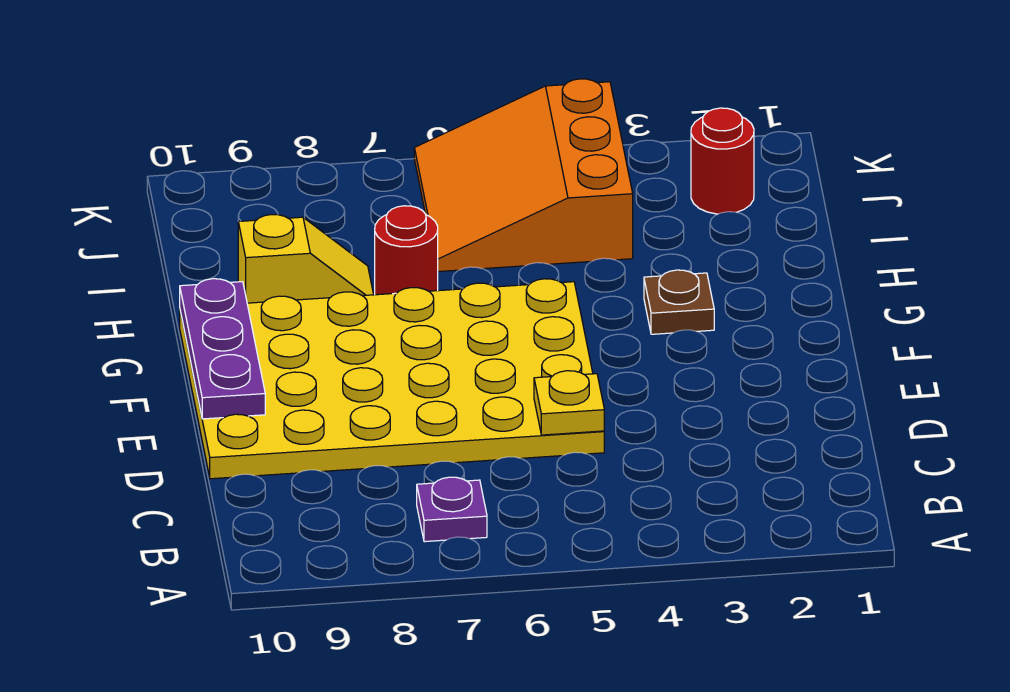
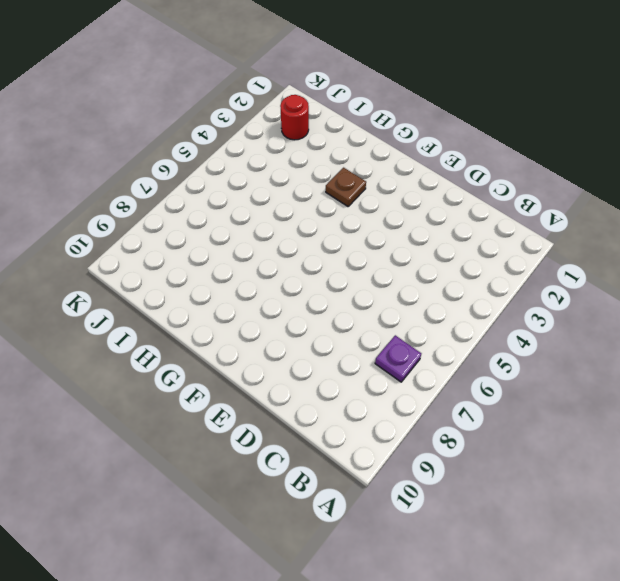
none -> yellow 4x6 plate [180,279,604,479]
none -> red 1x1 round brick [375,206,438,295]

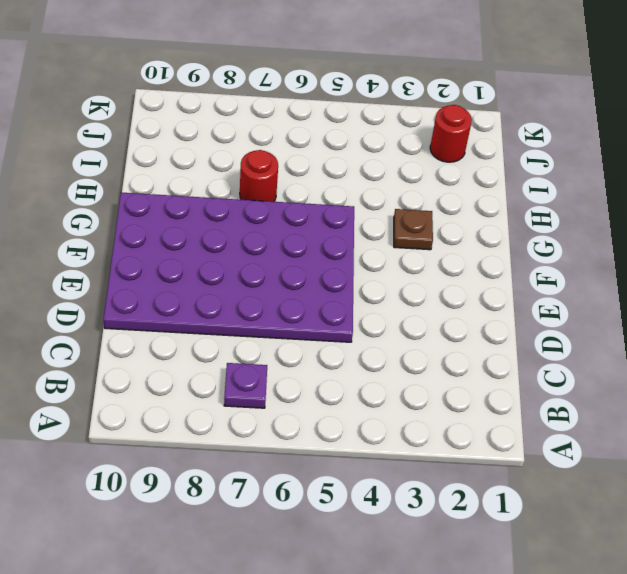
purple 4x6 plate [104,193,354,342] -> yellow 4x6 plate [180,279,604,479]
none -> yellow 1x2 slope [238,215,374,303]
none -> orange 3x3 slope [414,79,633,272]

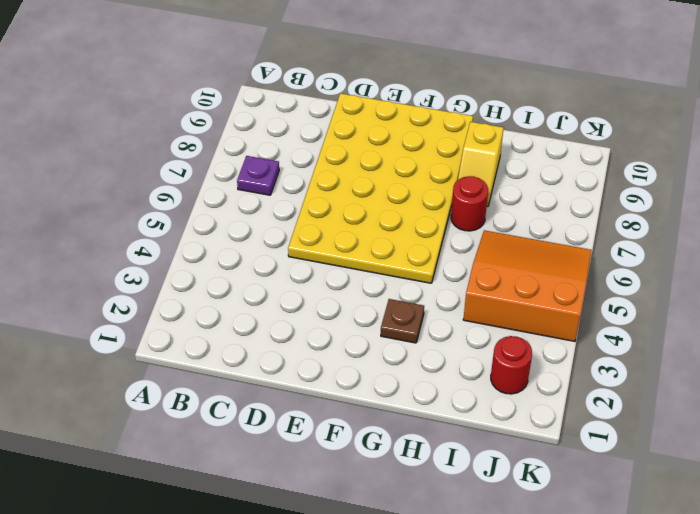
none -> yellow 1x1 plate [534,371,604,435]
none -> purple 1x3 plate [180,279,265,419]

